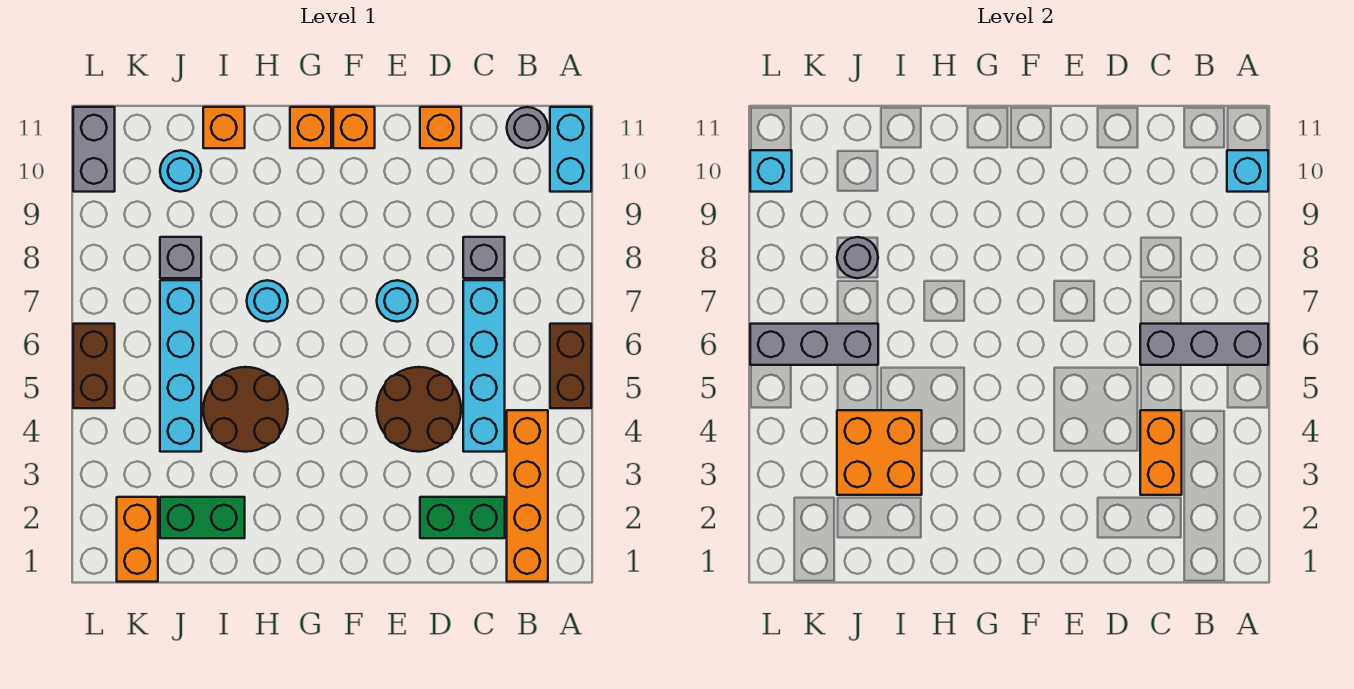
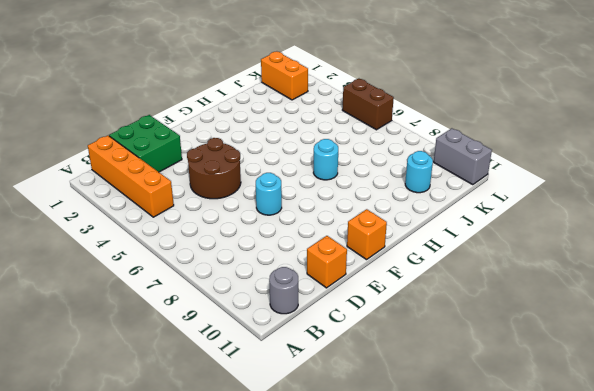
green 2x2 brick [109,115,182,172] -> green 1x2 brick [420,497,505,538]
none -> brown 1x2 brick [550,324,591,408]
none -> cyan 1x2 brick [550,107,591,192]
none -> cyan 1x4 brick [463,280,505,452]

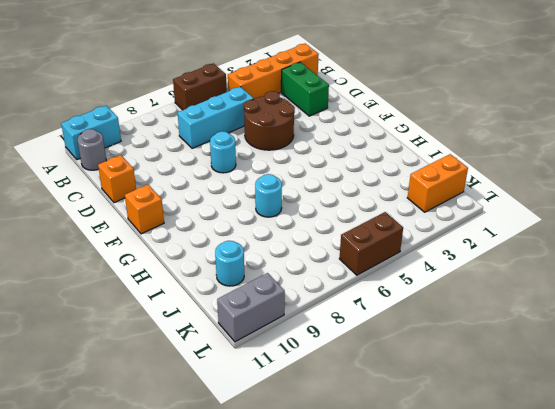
cyan 1x3 brick [178,87,254,148] -> cyan 1x4 brick [463,280,505,452]
none -> grey 1x1 brick [463,237,505,278]
none -> orange 1x1 brick [290,107,331,148]
none -> brown 2x2 round brick [203,367,288,452]

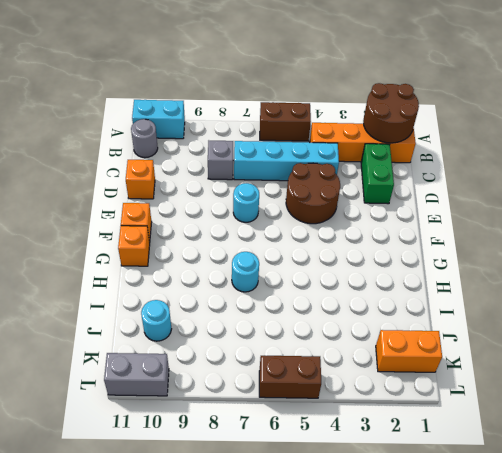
brown 2x2 round brick [363,83,419,143] -> brown 2x2 round brick moved to [203,367,288,452]
none -> green 1x2 brick [160,497,245,538]
none -> orange 1x1 brick [203,107,245,148]
none -> cyan 1x4 brick [160,280,201,452]

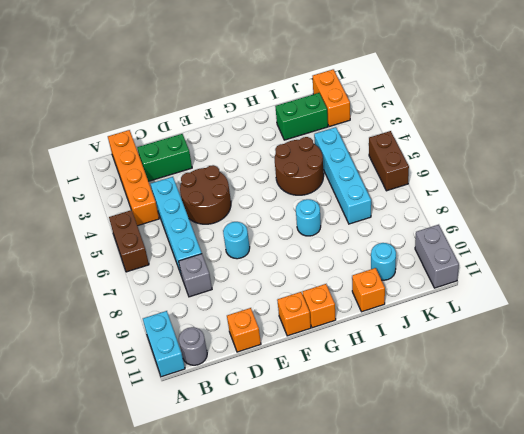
none -> grey 1x1 brick [160,237,201,278]
none -> grey 1x3 brick [1140,324,1268,365]
none -> cyan 1x1 brick [1227,150,1268,192]

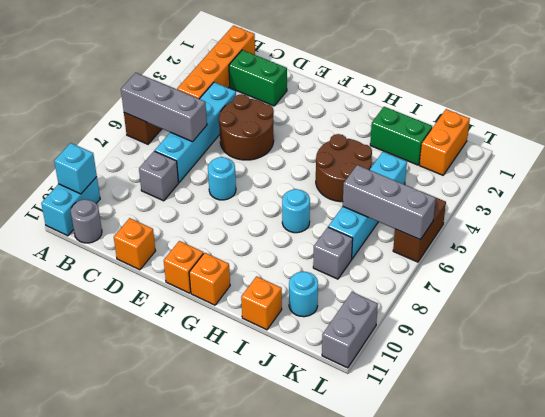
none -> orange 1x2 brick [1140,410,1182,495]
none -> orange 2x2 brick [837,410,922,495]
none -> grey 1x1 round brick [837,237,878,278]

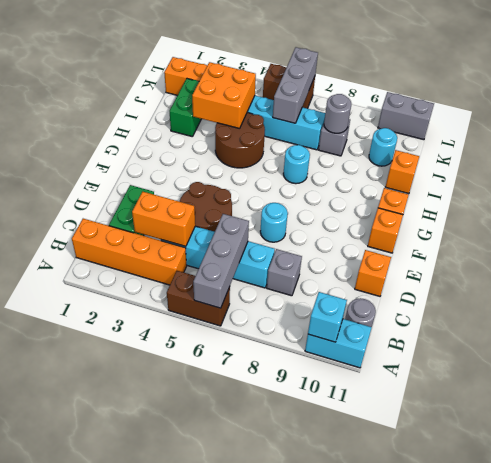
none -> cyan 1x1 brick [750,150,792,192]

